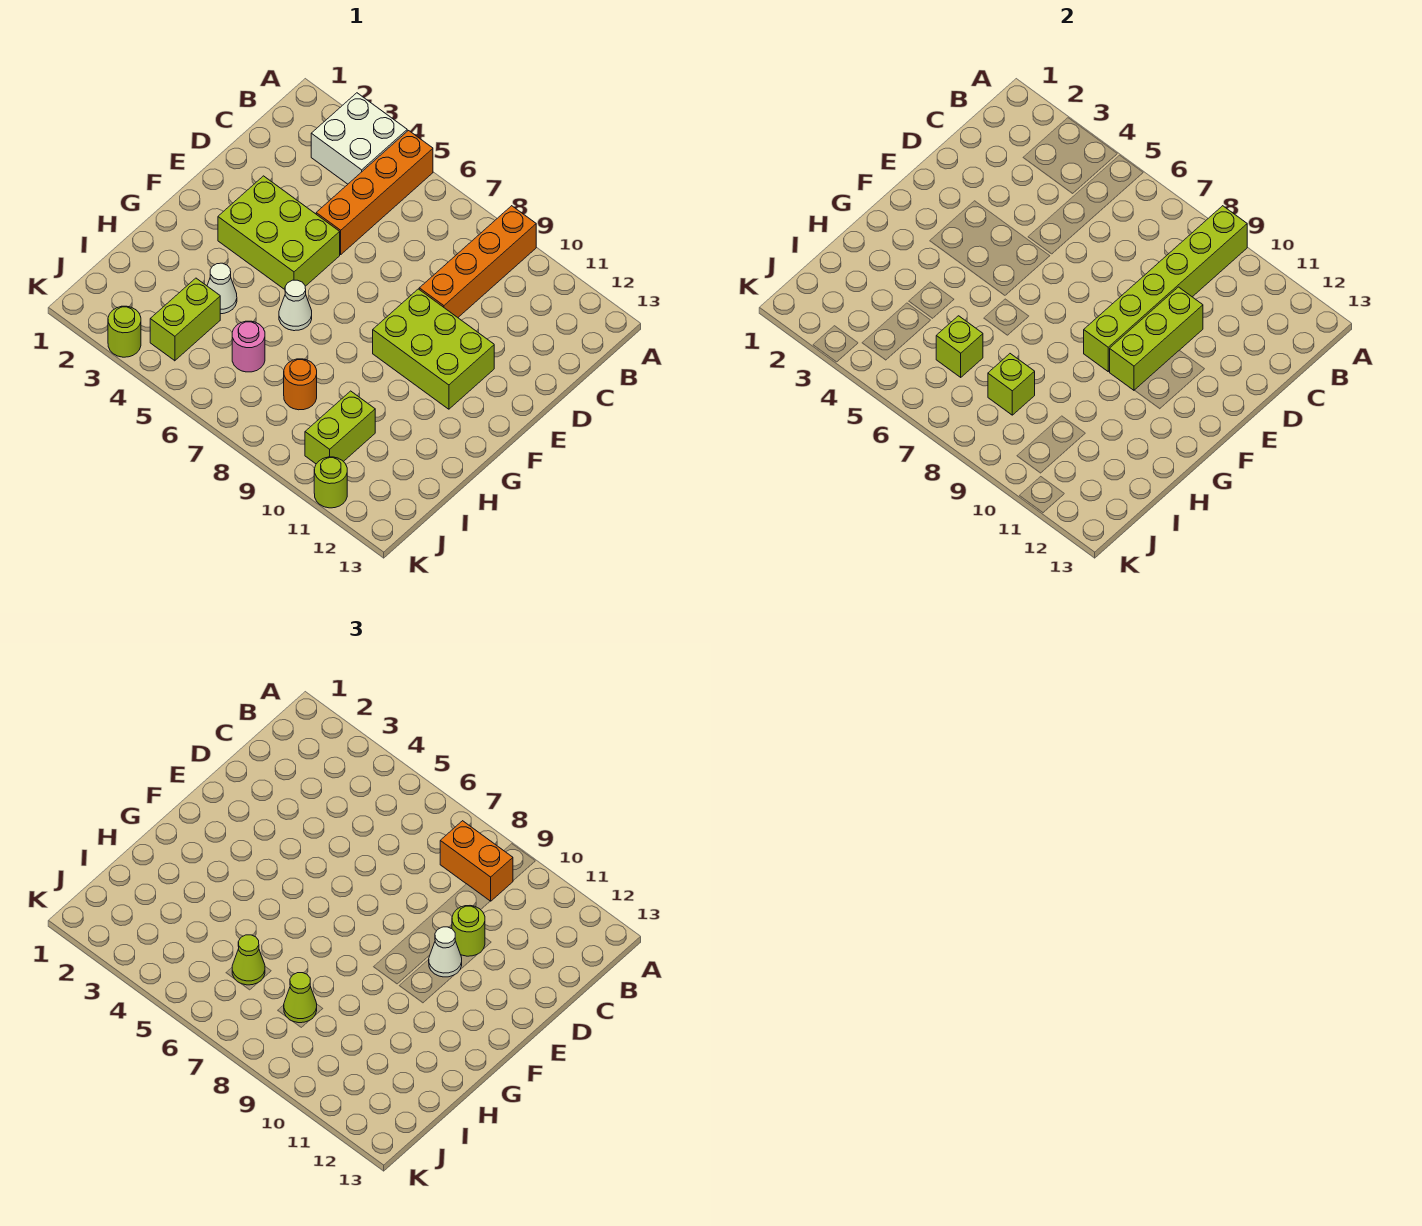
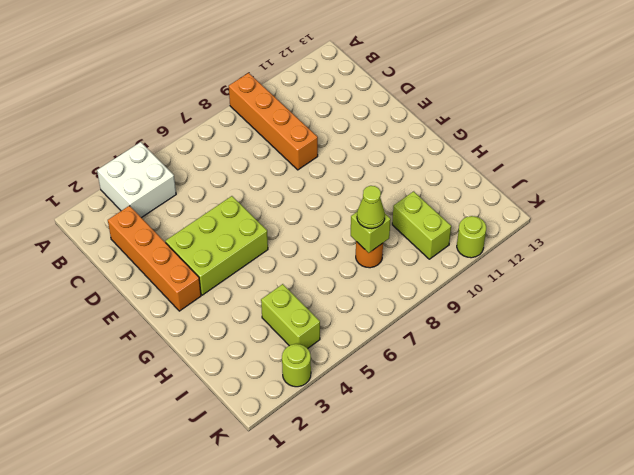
orange 1x4 brick [108,206,201,311] -> orange 1x4 brick moved to [316,131,433,254]
none -> lime 2x3 brick [373,289,494,409]
none -> white 1x1 cone [279,280,312,331]
none -> white 1x1 cone [207,263,237,314]

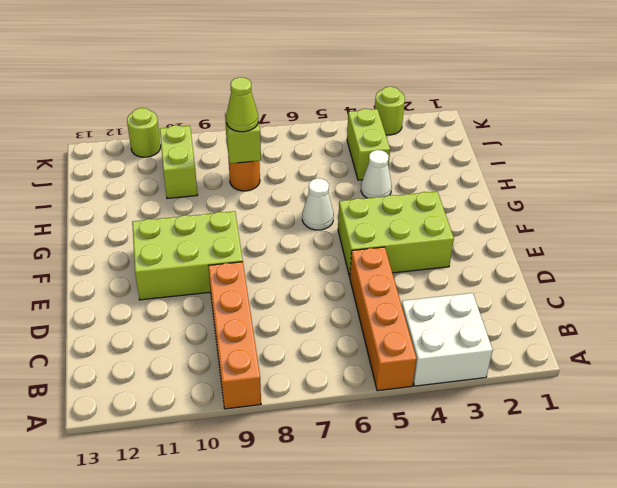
none -> pink 1x1 round brick [232,321,265,372]
none -> lime 1x6 brick [1084,206,1247,371]
none -> lime 1x3 brick [1110,287,1203,390]

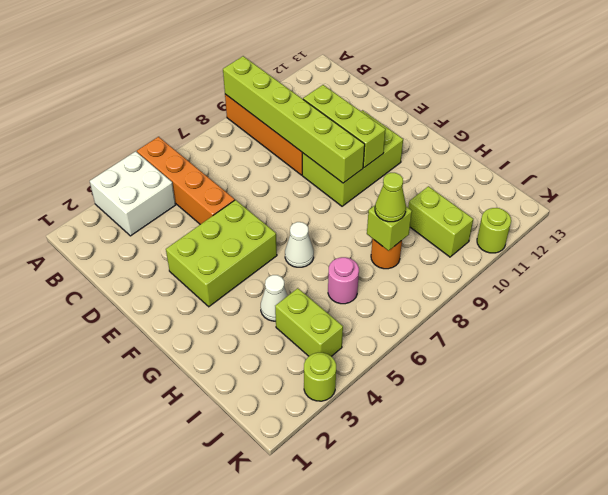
none -> lime 1x1 brick [936,316,983,377]
none -> orange 1x2 brick [440,821,513,901]
none -> lime 1x1 round brick [452,906,485,956]

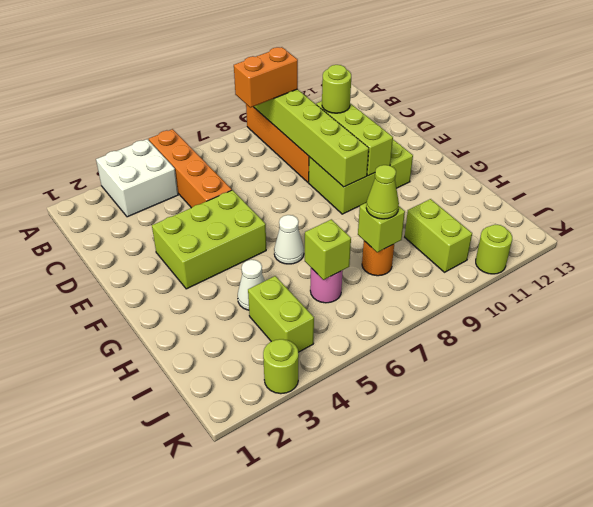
none -> white 1x1 cone [429,927,462,977]
none -> lime 1x1 cone [232,935,265,985]

